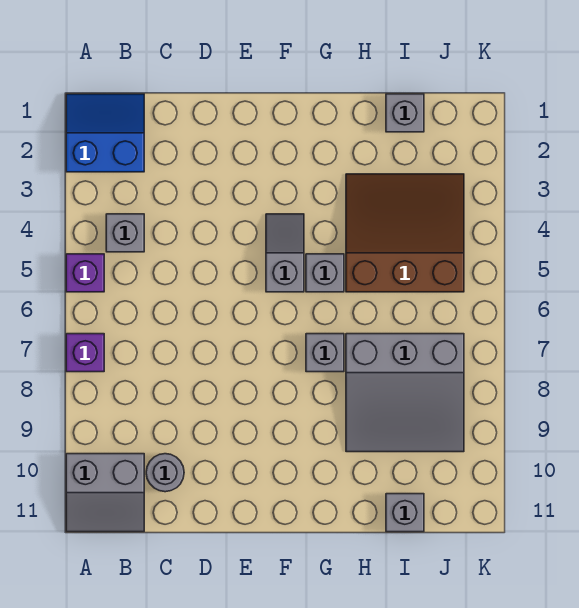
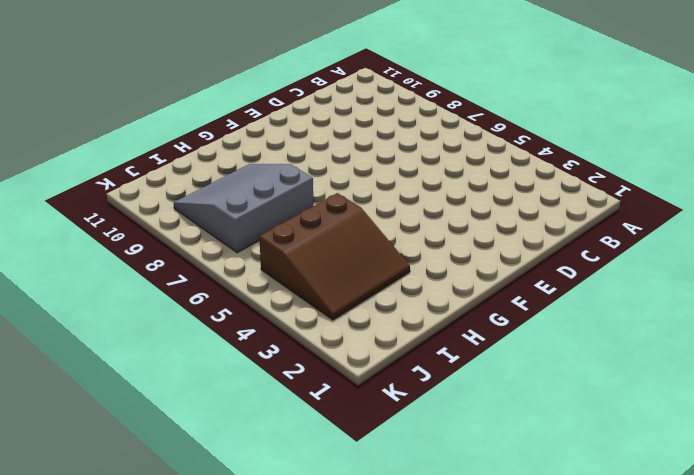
none -> blue 2x2 slope [66,94,144,172]
none -> purple 1x1 brick [66,254,104,292]
none -> purple 1x1 brick [66,334,104,372]

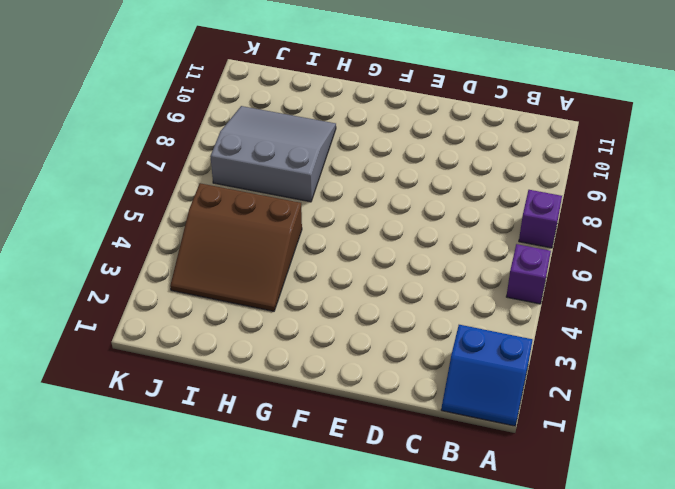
none -> grey 2x2 slope [66,454,144,532]
none -> grey 1x1 brick [106,214,144,252]
none -> grey 1x1 round brick [146,454,184,492]

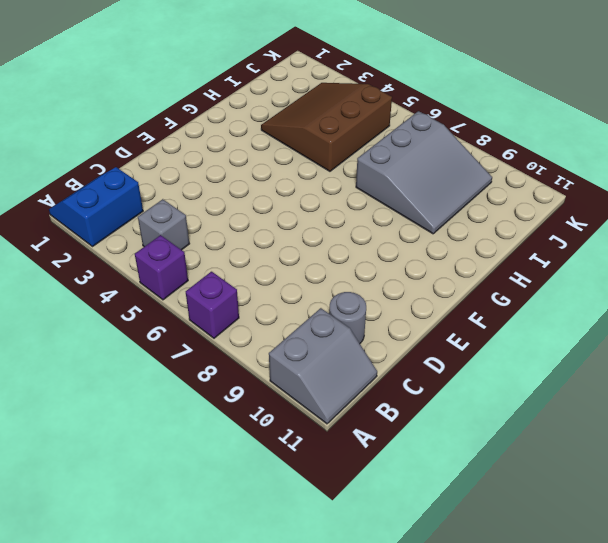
none -> grey 1x2 slope [266,214,304,292]
none -> grey 1x1 brick [306,254,344,292]
none -> grey 1x1 brick [306,334,344,372]

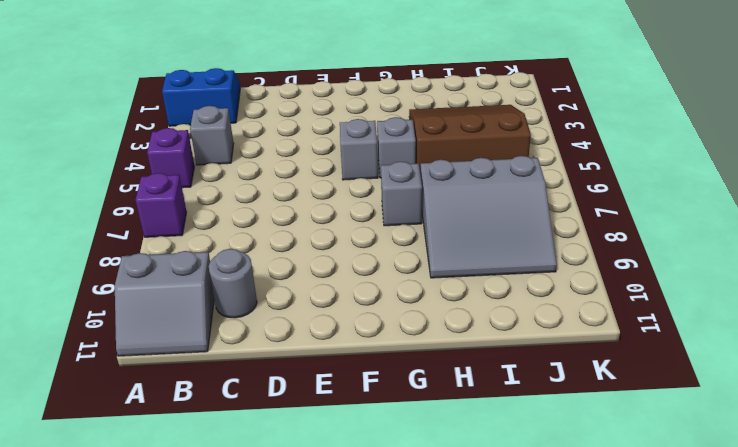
none -> grey 1x1 brick [386,94,424,132]
none -> grey 1x1 brick [386,494,424,532]

